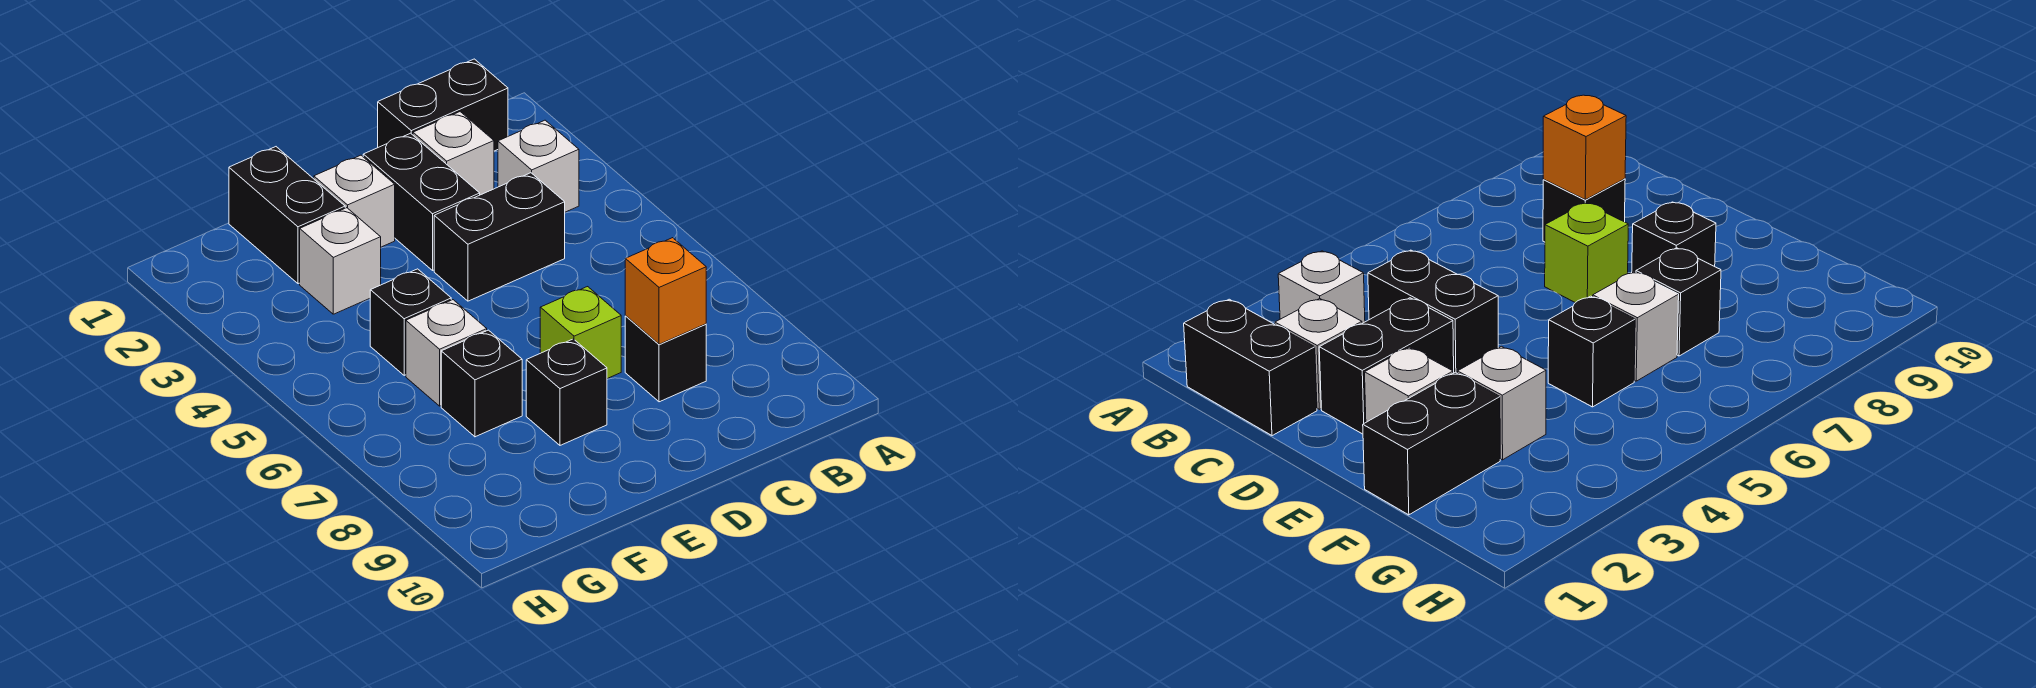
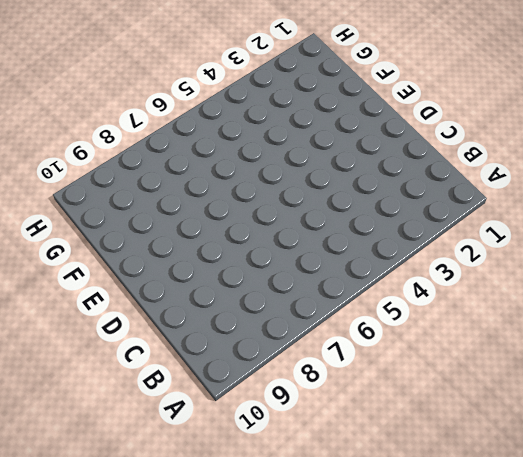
none -> black 1x2 brick [378,59,508,151]
none -> white 1x1 brick [498,120,579,212]
none -> white 1x1 brick [413,112,494,195]

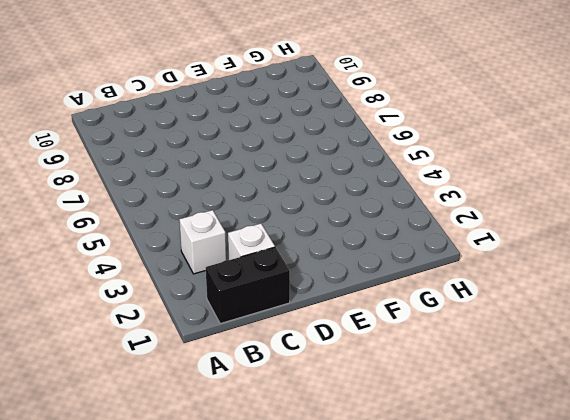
none -> black 1x2 brick [434,173,565,301]
none -> black 1x1 brick [625,316,706,402]
none -> black 1x2 brick [363,133,480,270]

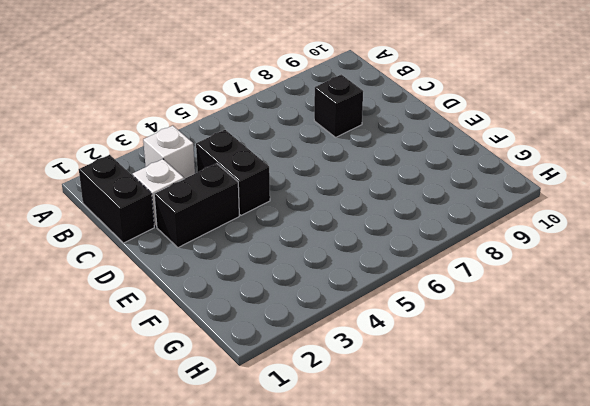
none -> lime 1x1 brick [540,287,621,379]
none -> white 1x1 brick [314,155,395,247]
none -> black 1x1 brick [526,339,607,445]

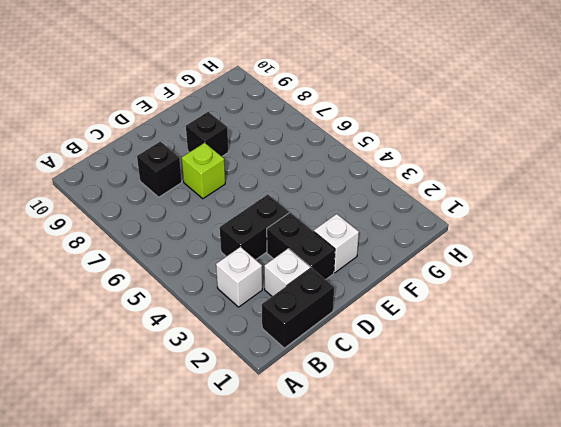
none -> black 1x2 brick [229,147,345,284]
none -> white 1x1 brick [300,208,381,314]
none -> black 1x1 brick [370,269,451,375]

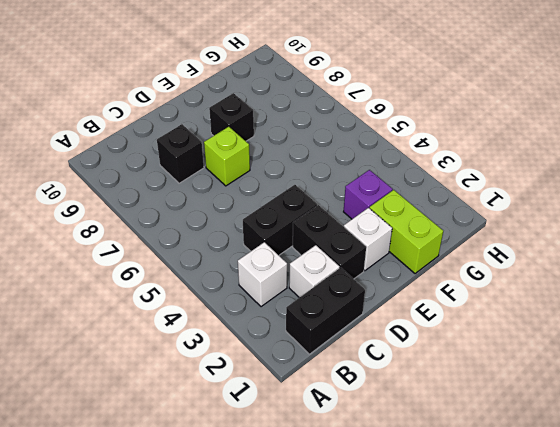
lime 1x2 brick [370,190,443,274] -> black 1x2 brick [229,147,345,284]
purple 1x1 brick [344,170,392,219] -> white 1x1 brick [300,208,381,314]
none -> black 1x1 brick [370,269,451,375]
none -> white 1x1 brick [406,300,487,406]
none -> black 1x1 brick [441,330,522,437]

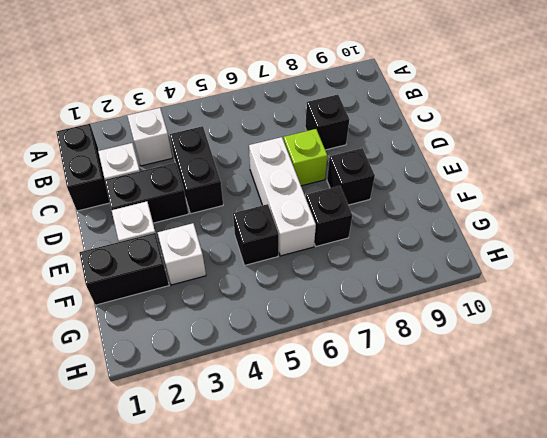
white 1x3 brick [249,137,316,256] -> white 1x1 brick [406,300,487,406]
none -> orange 1x1 brick [625,238,706,344]

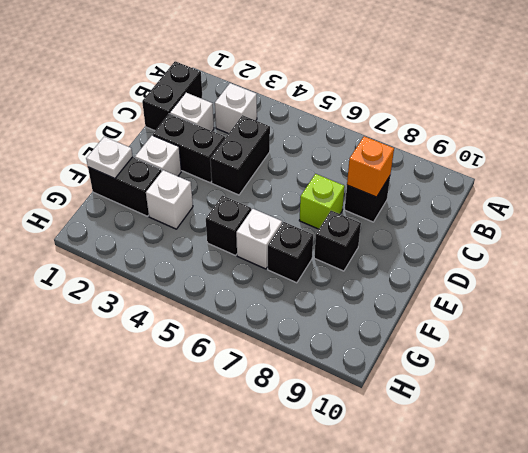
white 1x1 plate [86,137,133,179] -> none

